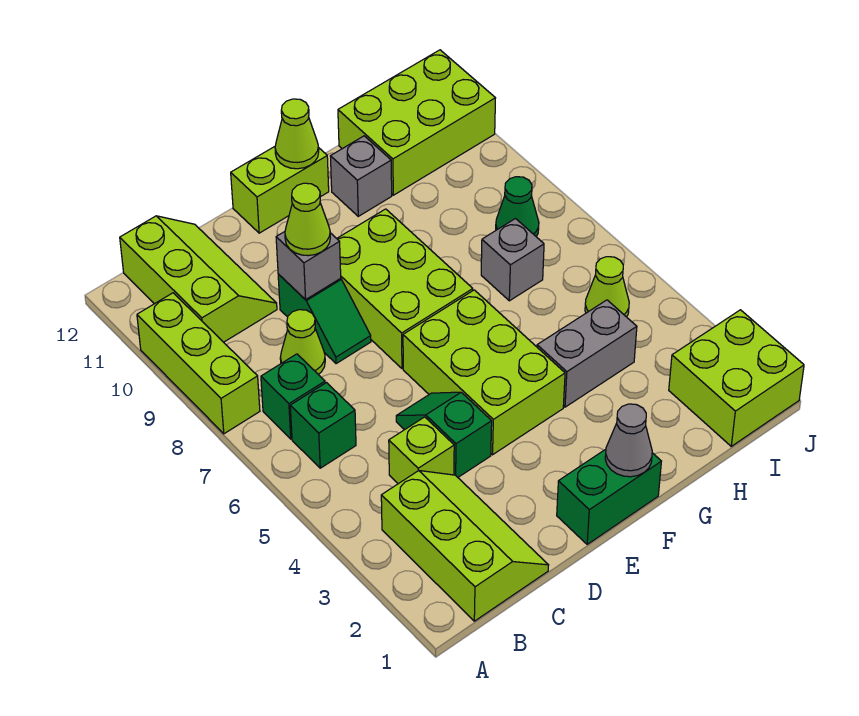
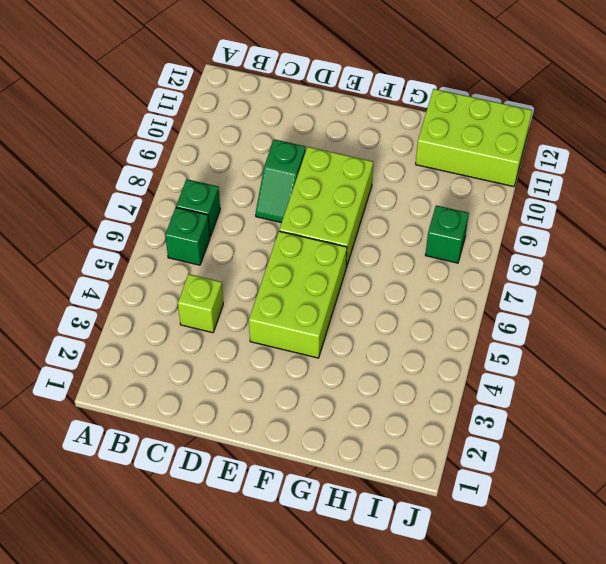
green 1x1 brick [425,205,469,263] -> green 1x1 cone [496,177,539,236]
none -> lime 1x3 brick [137,293,260,434]
none -> lime 2x3 slope [381,471,549,621]
none -> lime 2x3 slope [120,216,277,342]

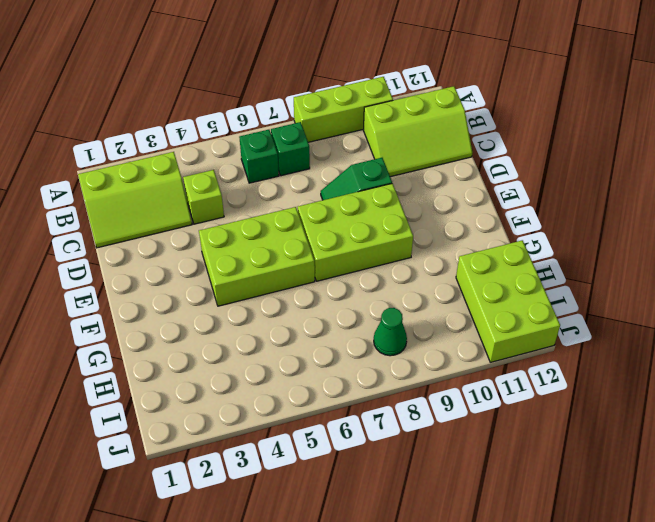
none -> lime 1x1 cone [280,310,325,374]
none -> green 1x2 slope [396,392,492,477]
none -> green 1x2 brick [557,449,661,544]

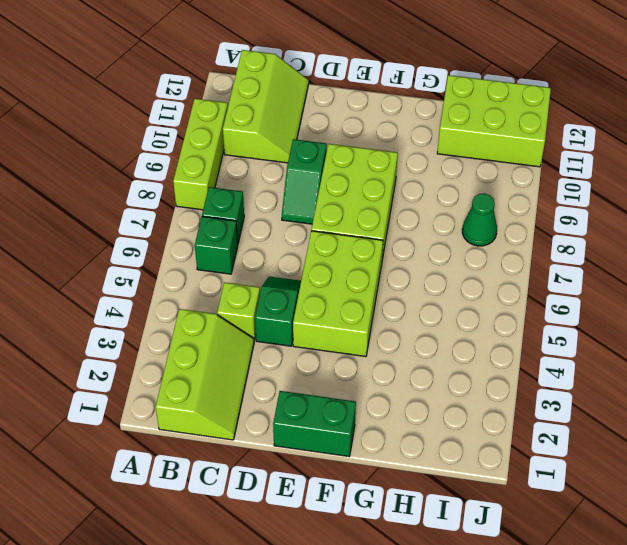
none -> lime 1x1 cone [280,310,325,374]
none -> lime 1x2 brick [231,147,329,233]
none -> grey 1x2 brick [537,300,637,407]

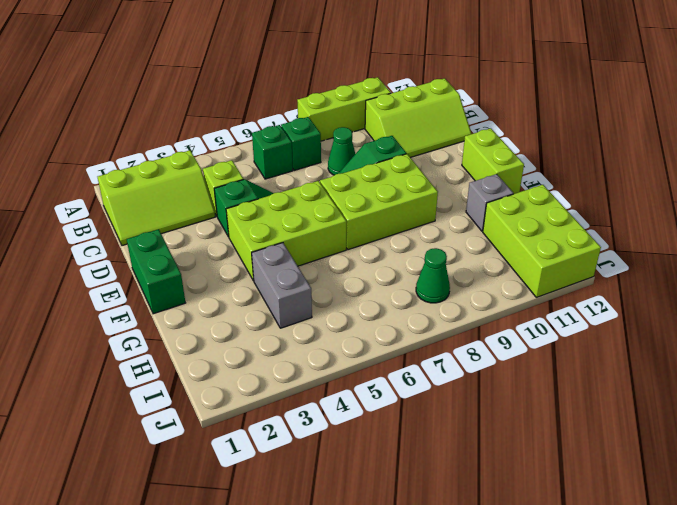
green 1x1 cone [328,127,355,175] -> lime 1x1 cone [280,310,325,374]
none -> grey 1x1 brick [481,219,544,301]
none -> lime 2x2 brick [669,310,804,446]
none -> lime 1x1 cone [585,257,629,317]

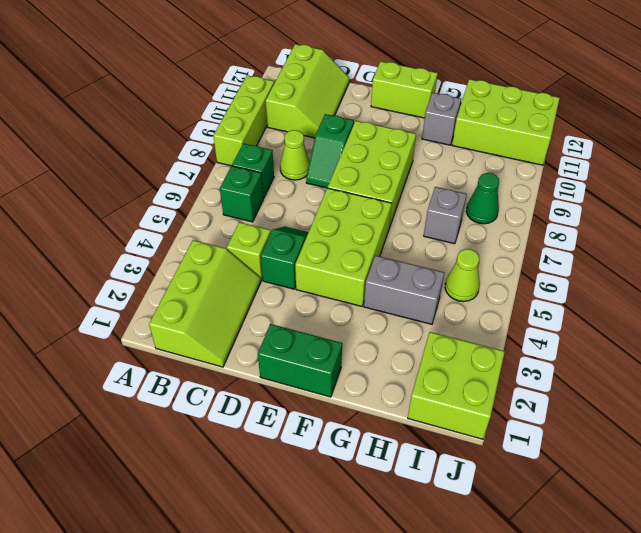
none -> grey 1x1 brick [276,232,341,300]
none -> grey 1x1 cone [605,404,652,477]
none -> lime 1x1 cone [275,99,319,169]

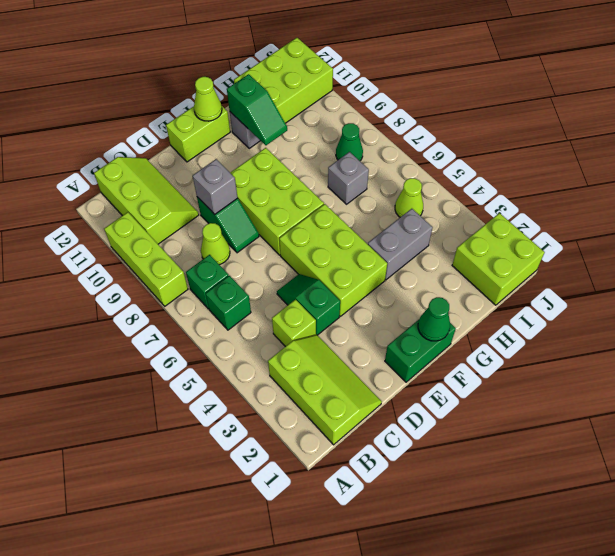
green 1x1 cone [418,297,450,341] -> grey 1x1 cone [605,404,652,477]
green 1x2 slope [227,74,287,145] -> none
none -> lime 1x1 cone [285,183,330,256]

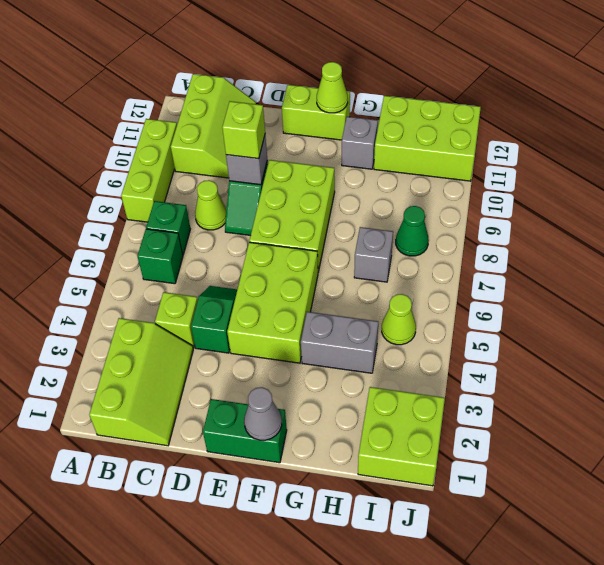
lime 1x1 brick [222,101,265,159] -> lime 1x1 cone [285,183,330,256]

